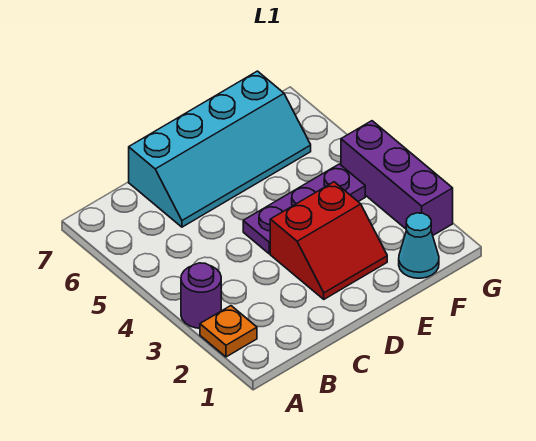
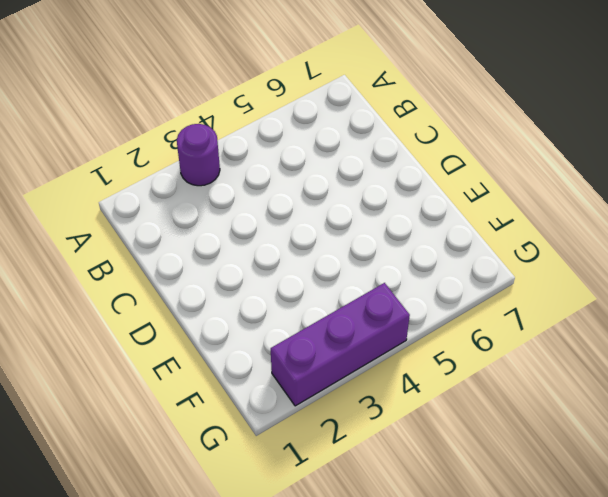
none -> orange 1x1 plate [200,306,257,357]
none -> cyan 2x4 slope [129,71,311,227]

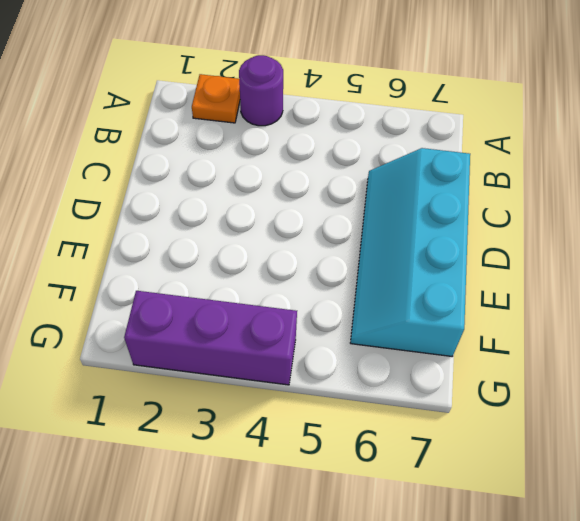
none -> red 2x2 slope [270,182,387,299]
none -> purple 1x3 plate [243,164,365,254]

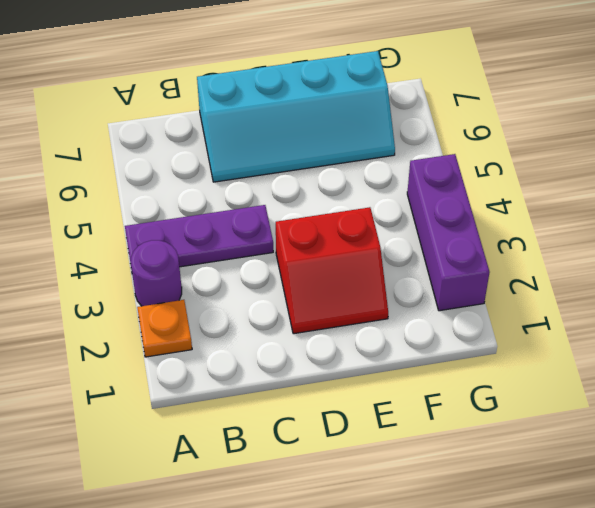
purple 1x3 plate [125,205,273,267] -> purple 1x3 plate moved to [243,164,365,254]
none -> cyan 1x1 cone [399,213,439,278]

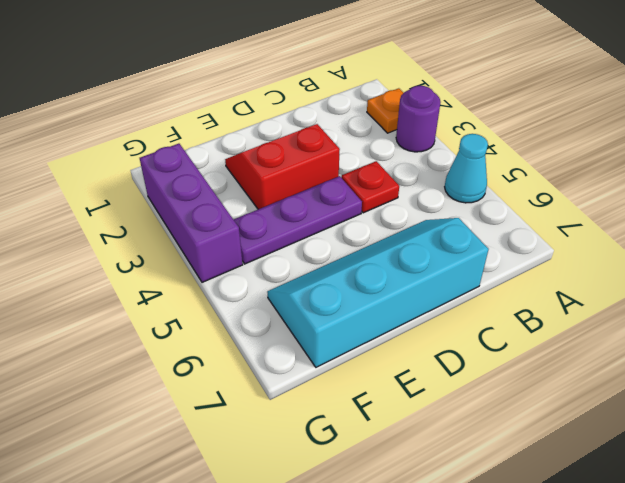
cyan 1x1 cone [445,134,488,203] -> cyan 1x1 cone moved to [399,213,439,278]
red 1x1 plate [341,161,399,213] -> none

